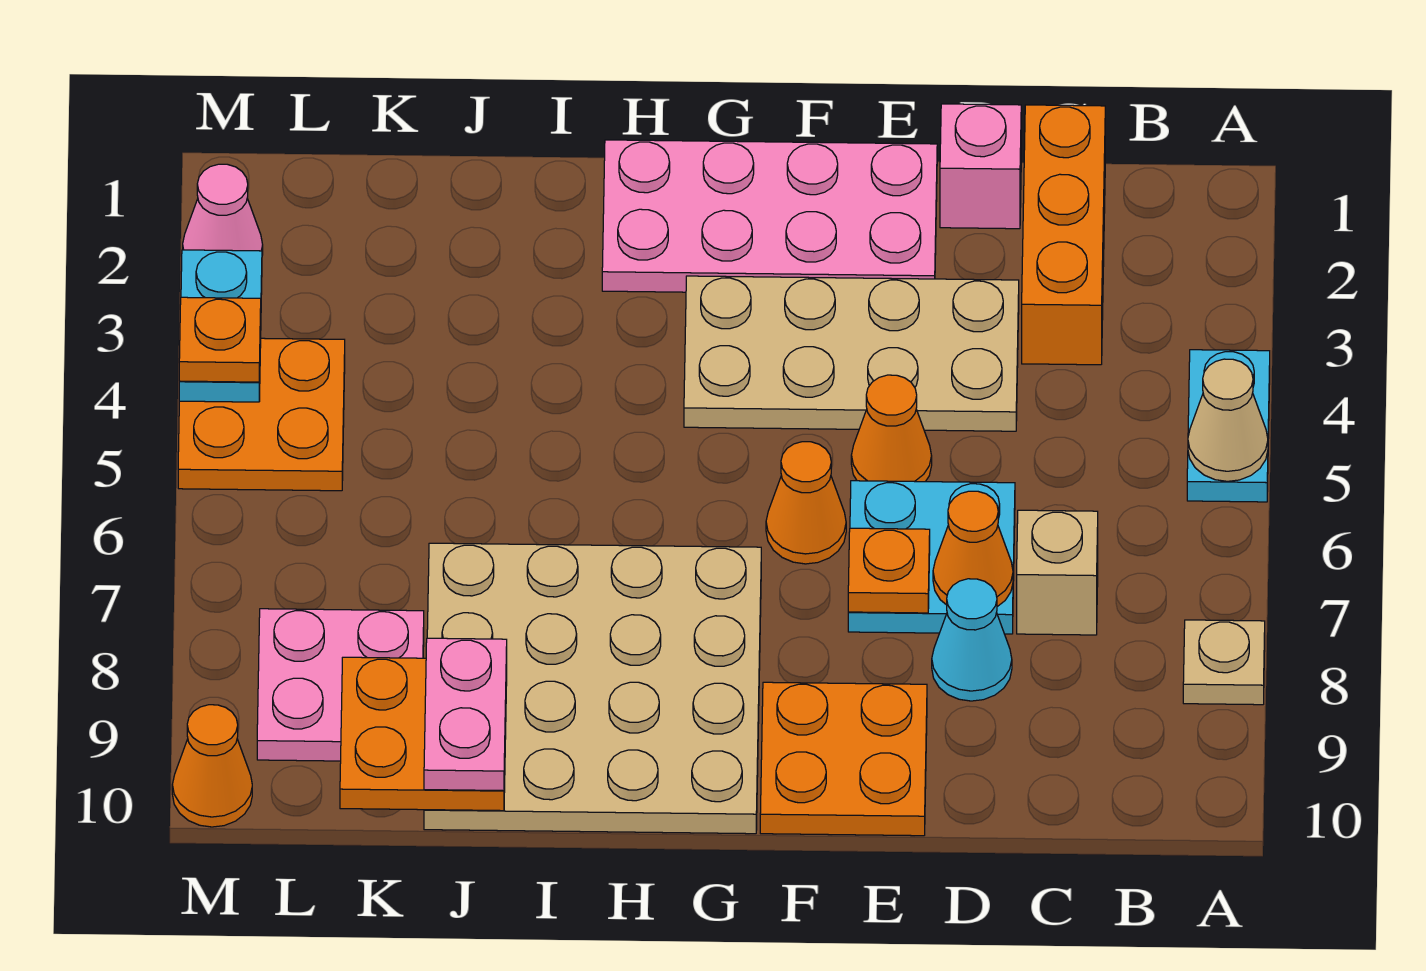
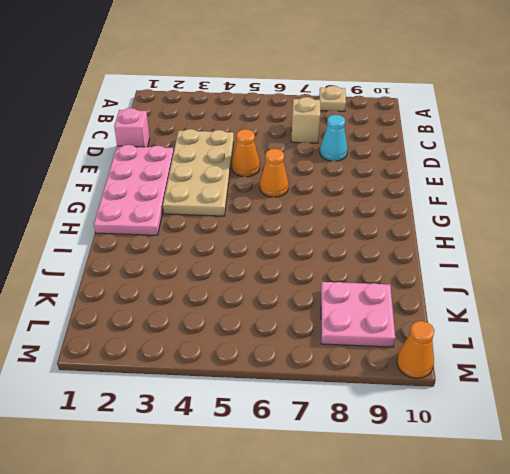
none -> cyan 1x2 plate [1187,350,1270,502]
none -> orange 1x3 brick [1022,105,1105,365]
none -> cyan 2x2 plate [848,481,1015,634]

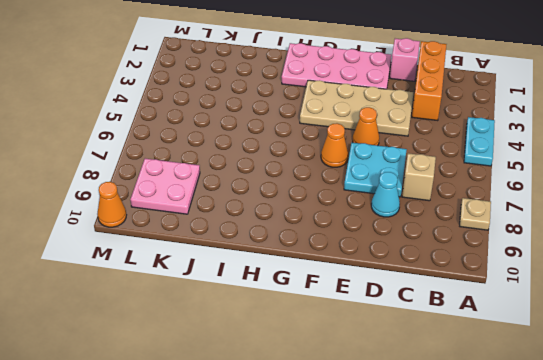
none -> orange 2x2 plate [760,682,927,836]
none -> tan 4x4 plate [424,543,761,834]
none -> orange 2x2 plate [178,338,345,491]

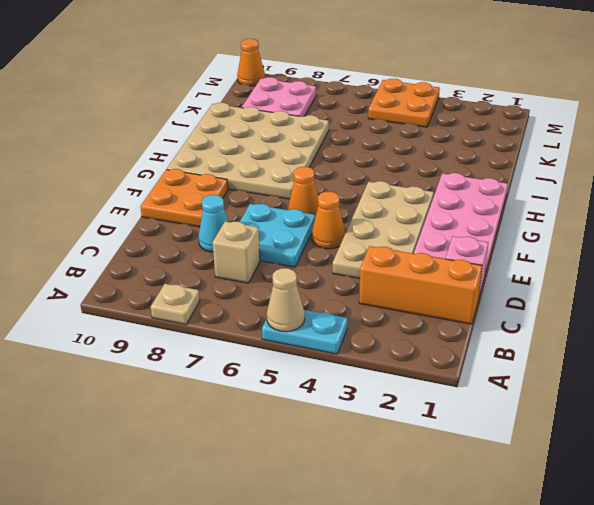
none -> pink 1x1 cone [183,164,263,255]
none -> orange 1x1 cone [933,491,1013,607]
none -> orange 1x1 plate [848,528,930,613]

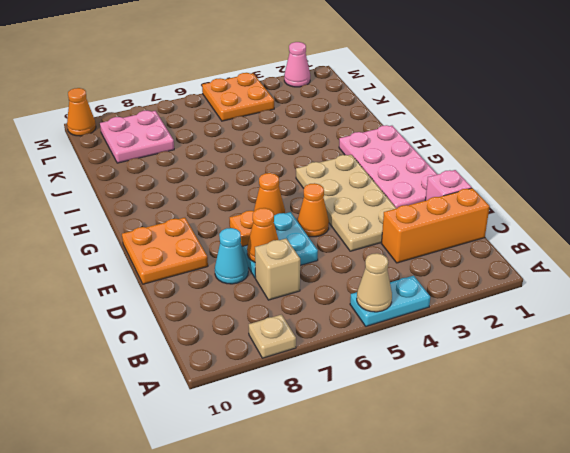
none -> tan 4x4 plate [424,543,761,834]
none -> orange 2x2 plate [340,657,507,811]
none -> cyan 1x2 plate [179,250,262,402]

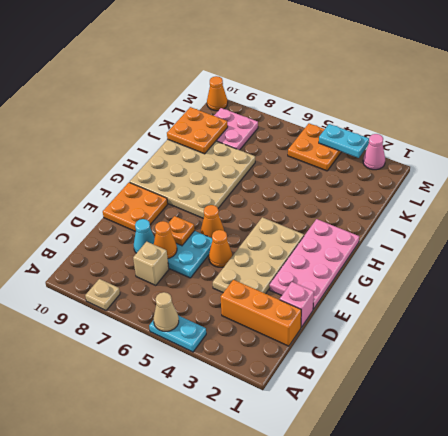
none -> pink 1x2 plate [424,638,507,791]
none -> orange 1x1 plate [179,297,261,382]

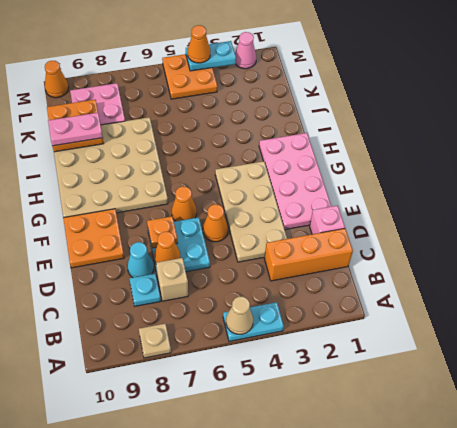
cyan 1x1 plate [130,274,161,306] -> none
orange 1x1 cone [188,25,210,63] -> orange 1x1 plate [179,297,261,382]

